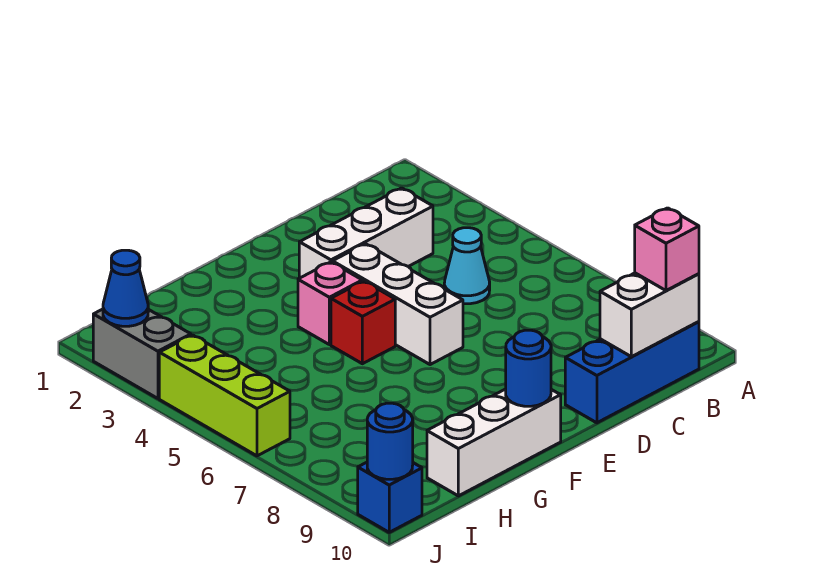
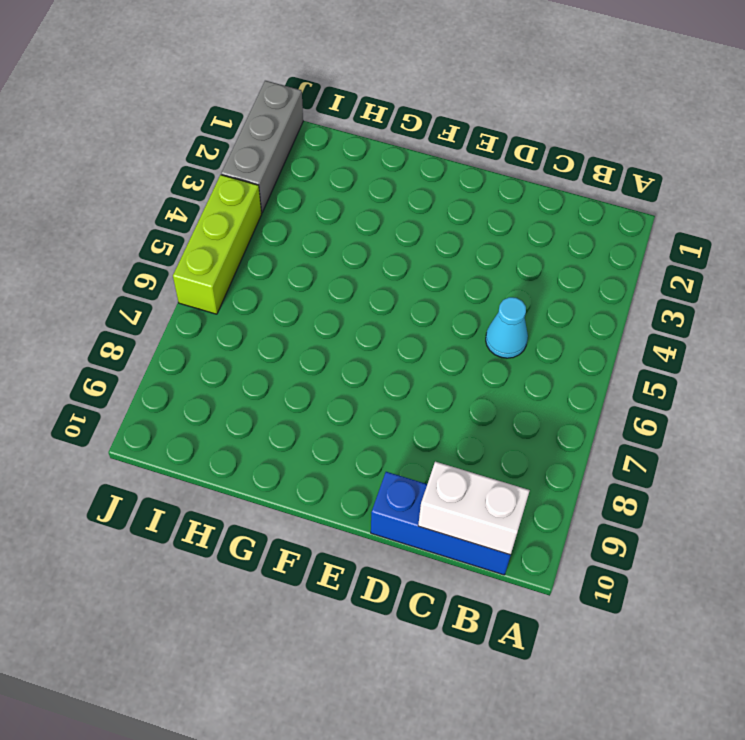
grey 1x3 brick [221,81,303,213] -> grey 1x2 brick [93,309,191,398]
none -> white 1x3 brick [299,188,433,278]
none -> white 1x3 brick [333,244,463,365]
none -> pink 1x1 brick [298,262,362,345]

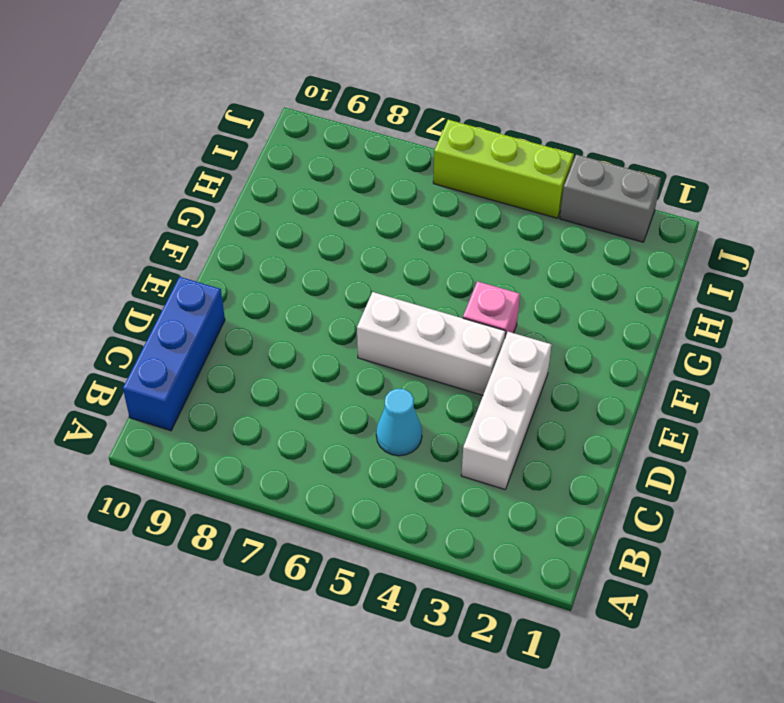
none -> red 1x1 brick [331,281,395,364]
none -> white 1x3 brick [427,389,561,496]
none -> blue 1x1 brick [358,462,422,532]

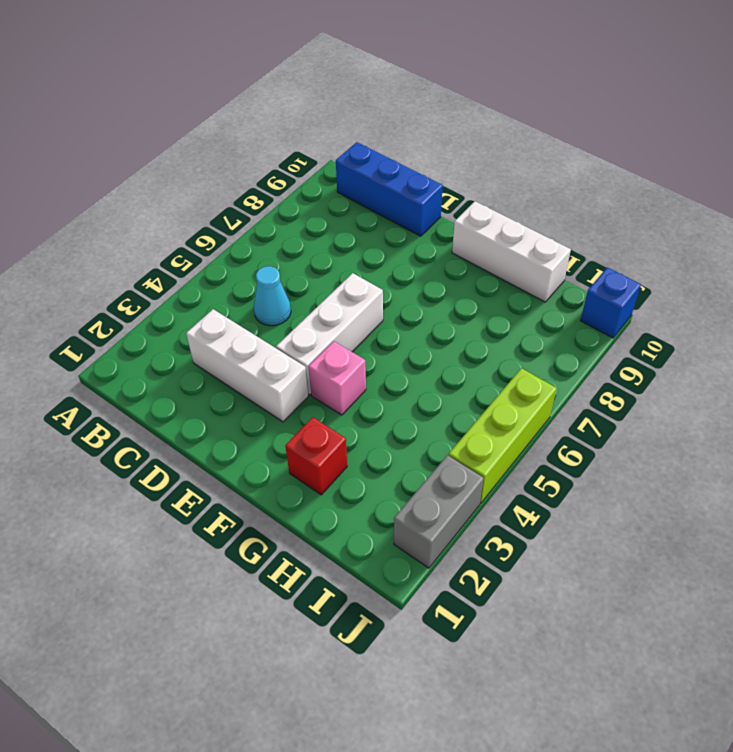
red 1x1 brick [285,417,347,495] -> red 1x1 brick moved to [331,281,395,364]
none -> white 1x2 brick [600,273,699,357]
none -> blue 1x1 round brick [506,330,551,406]
none -> blue 1x1 cone [103,250,148,326]

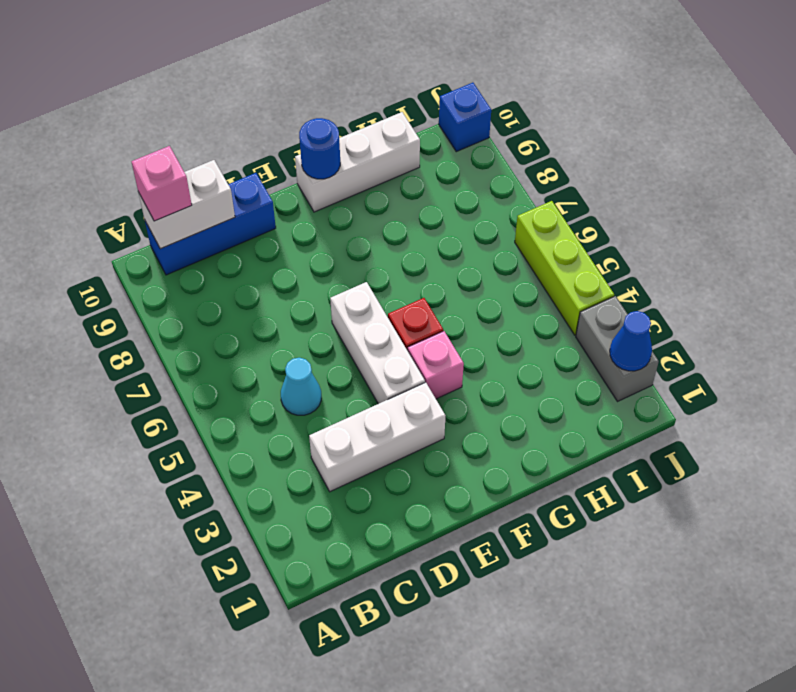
none -> blue 1x1 round brick [367,403,413,479]

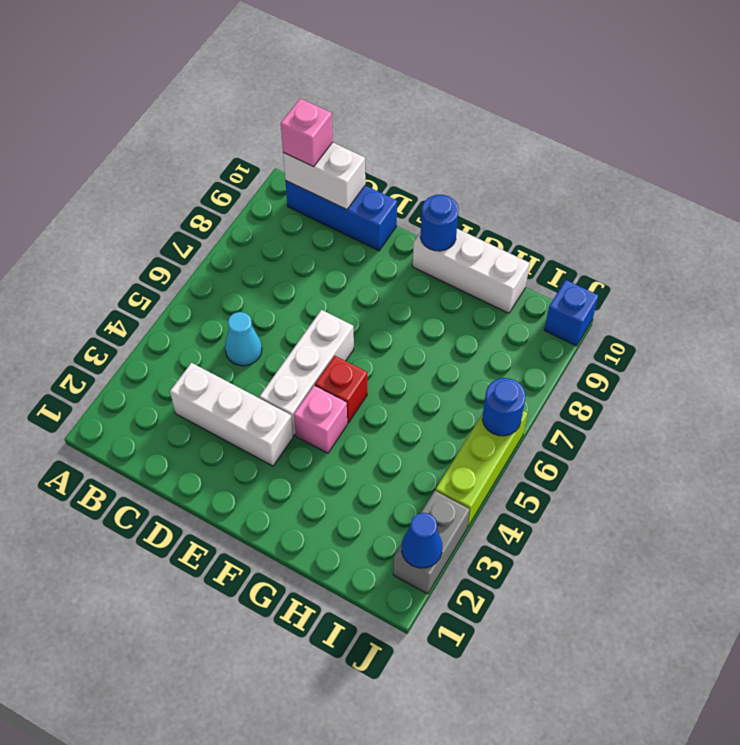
blue 1x1 round brick [482,378,525,436] -> blue 1x1 round brick moved to [367,403,413,479]

